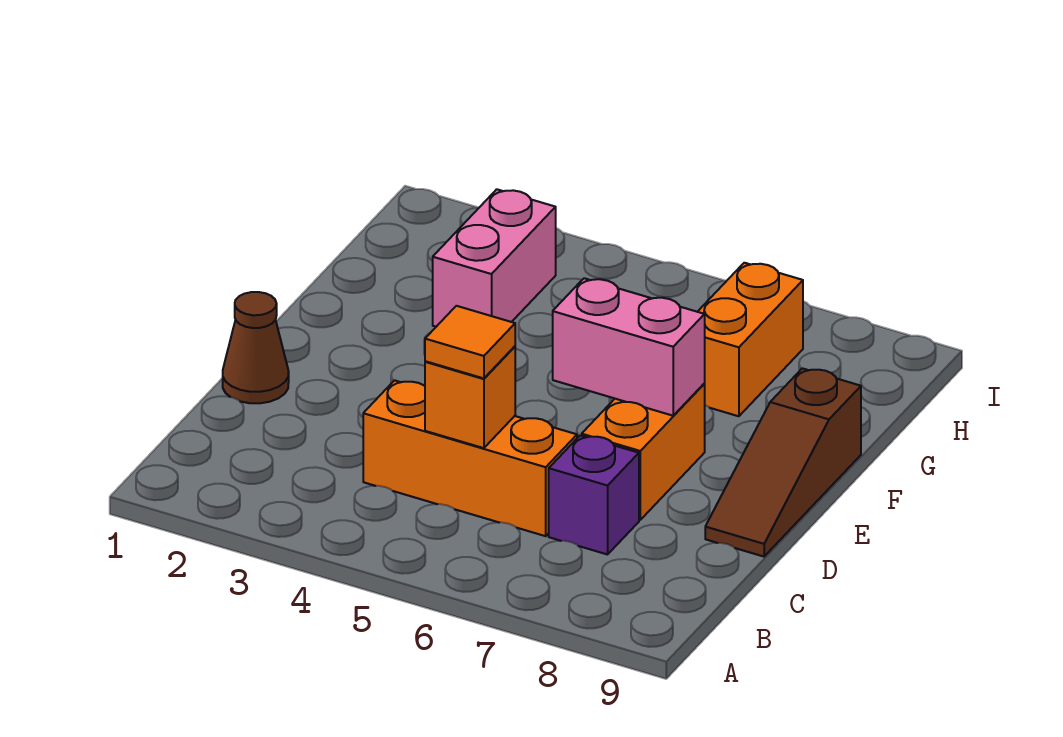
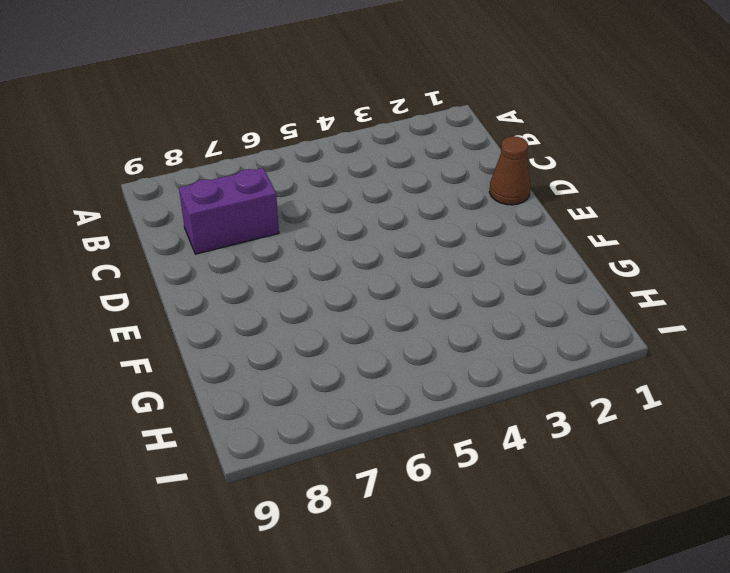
purple 1x2 brick [179,168,279,254] -> purple 1x1 brick [549,435,639,555]
none -> orange 1x3 brick [363,380,577,536]
none -> orange 1x2 brick [582,384,705,520]

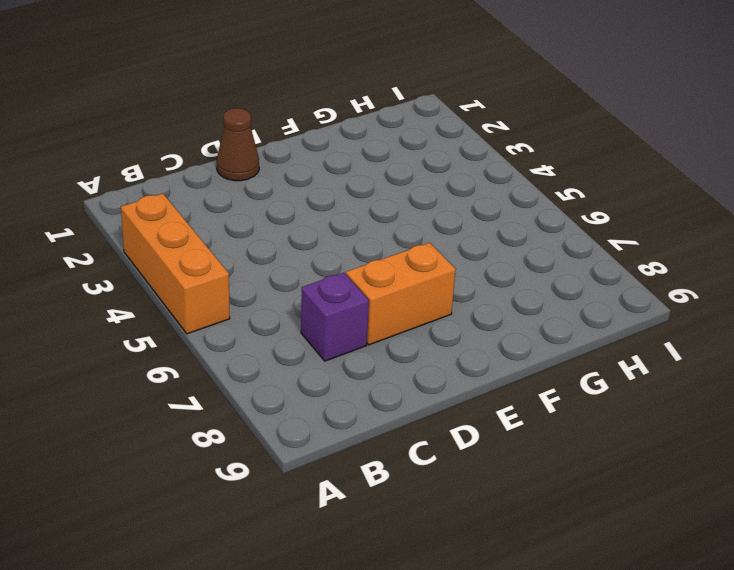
orange 1x3 brick [121,194,230,334] -> orange 1x3 brick moved to [363,380,577,536]
none -> brown 1x3 slope [705,368,861,557]
none -> pink 1x2 brick [433,189,556,327]

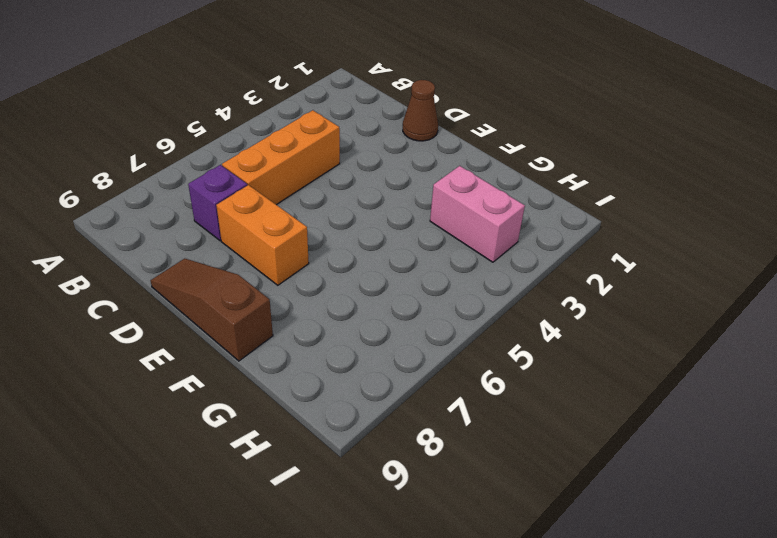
none -> orange 1x2 brick [698,263,803,416]
none -> orange 1x1 brick [425,346,515,448]

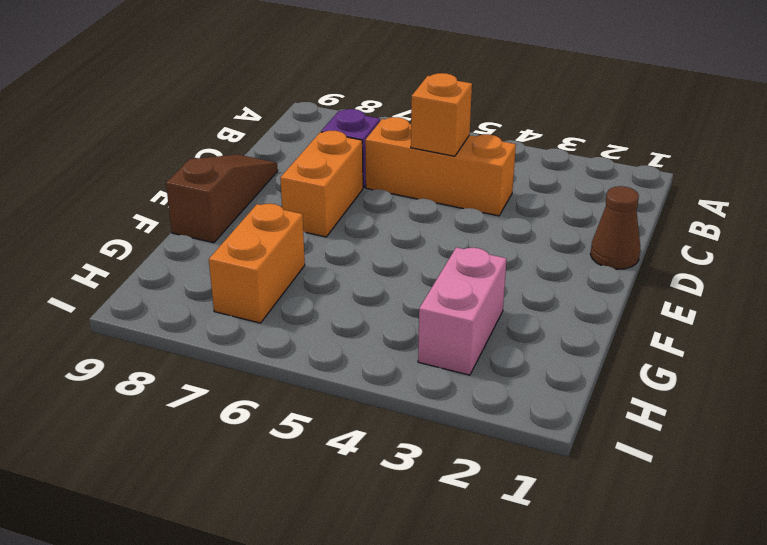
none -> pink 1x2 brick [553,278,705,416]
none -> orange 1x1 tile [425,306,515,378]

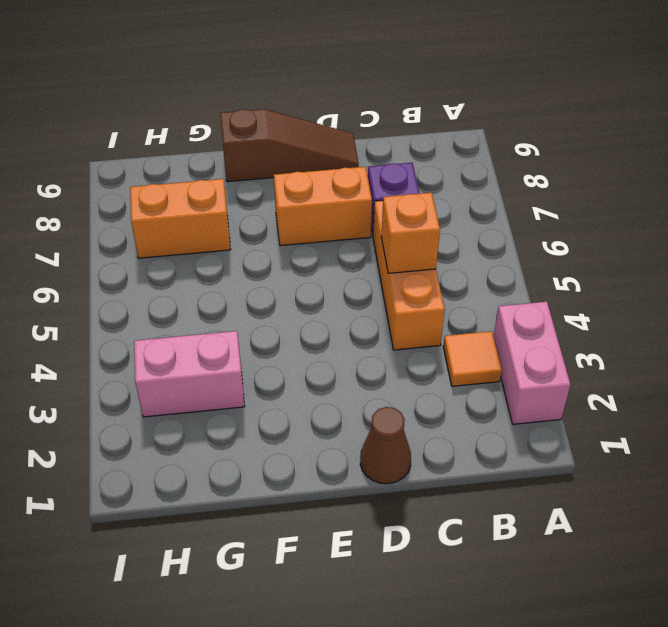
pink 1x2 brick [494,302,571,424] -> pink 1x2 brick moved to [553,278,705,416]
orange 1x1 tile [443,331,502,386] -> orange 1x1 tile moved to [425,306,515,378]

